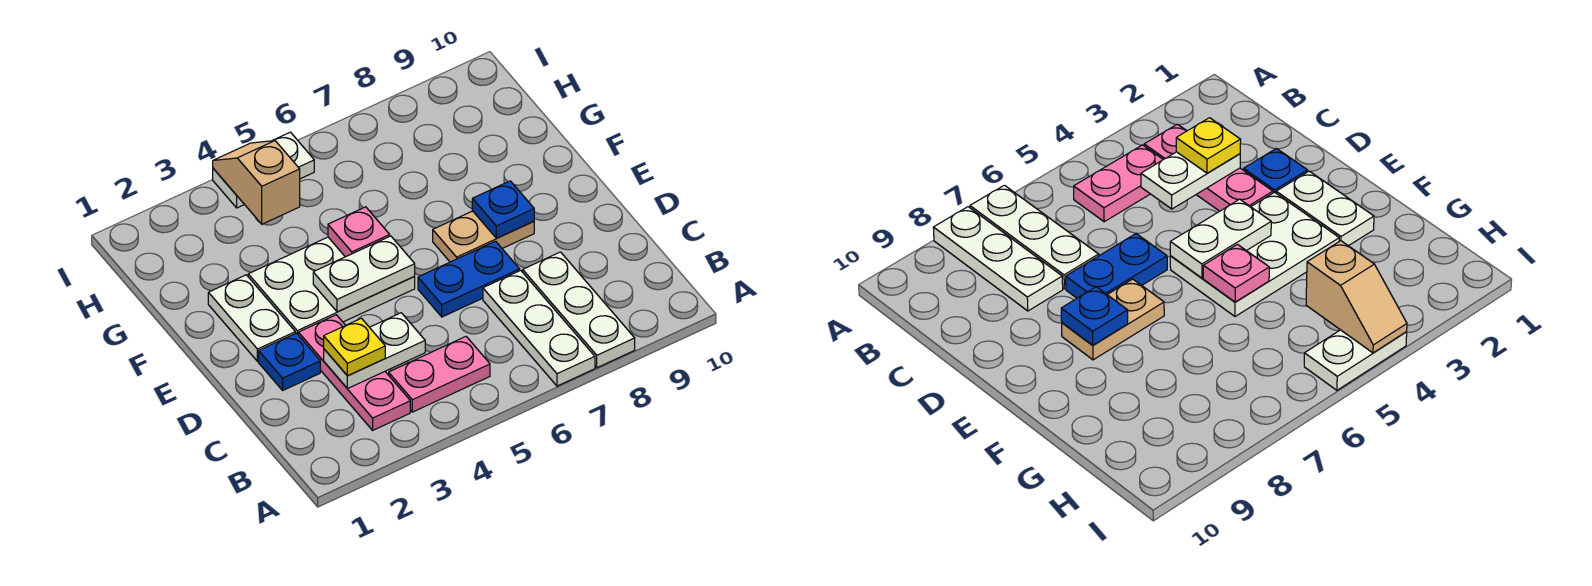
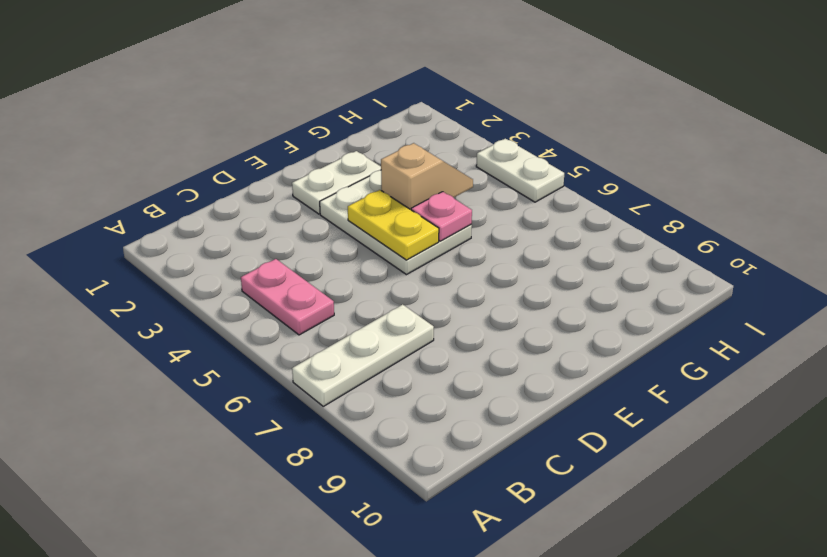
yellow 1x2 plate [348,190,439,260] -> white 1x2 plate [313,236,415,312]
tan 1x2 slope [381,143,473,210] -> tan 1x2 slope moved to [213,141,300,224]
none -> white 1x3 plate [523,252,635,368]
none -> pink 1x3 plate [298,315,410,430]
none -> blue 1x1 plate [259,333,320,390]

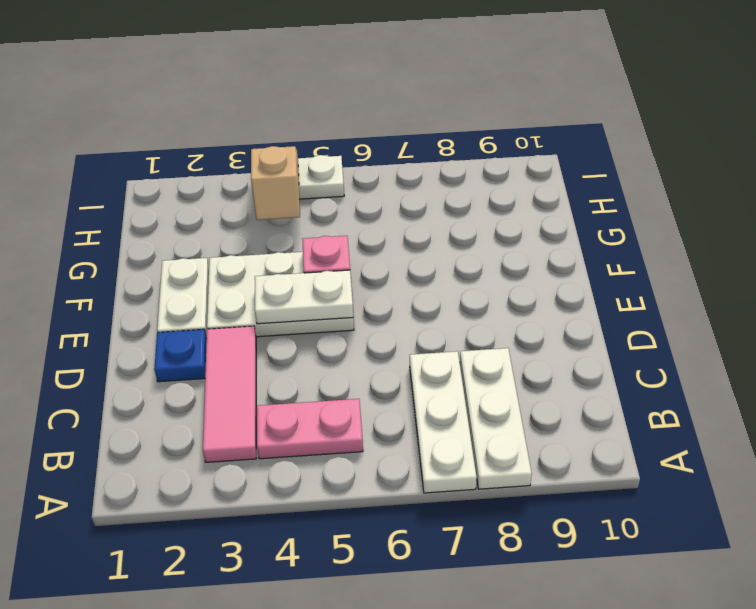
pink 1x3 tile [203,326,256,462] -> pink 1x3 plate [298,315,410,430]
none -> blue 1x2 plate [418,241,520,317]
none -> tan 1x2 plate [433,211,534,262]
none -> white 1x2 plate [324,313,425,389]

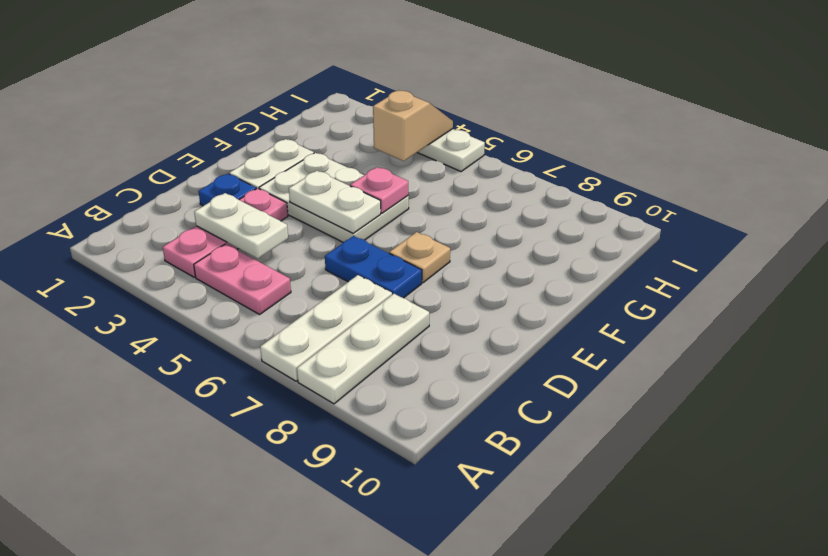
tan 1x1 plate [389,232,450,282] -> tan 1x2 plate [433,211,534,262]
none -> blue 1x1 plate [472,181,534,238]
none -> yellow 1x1 plate [324,318,385,376]

